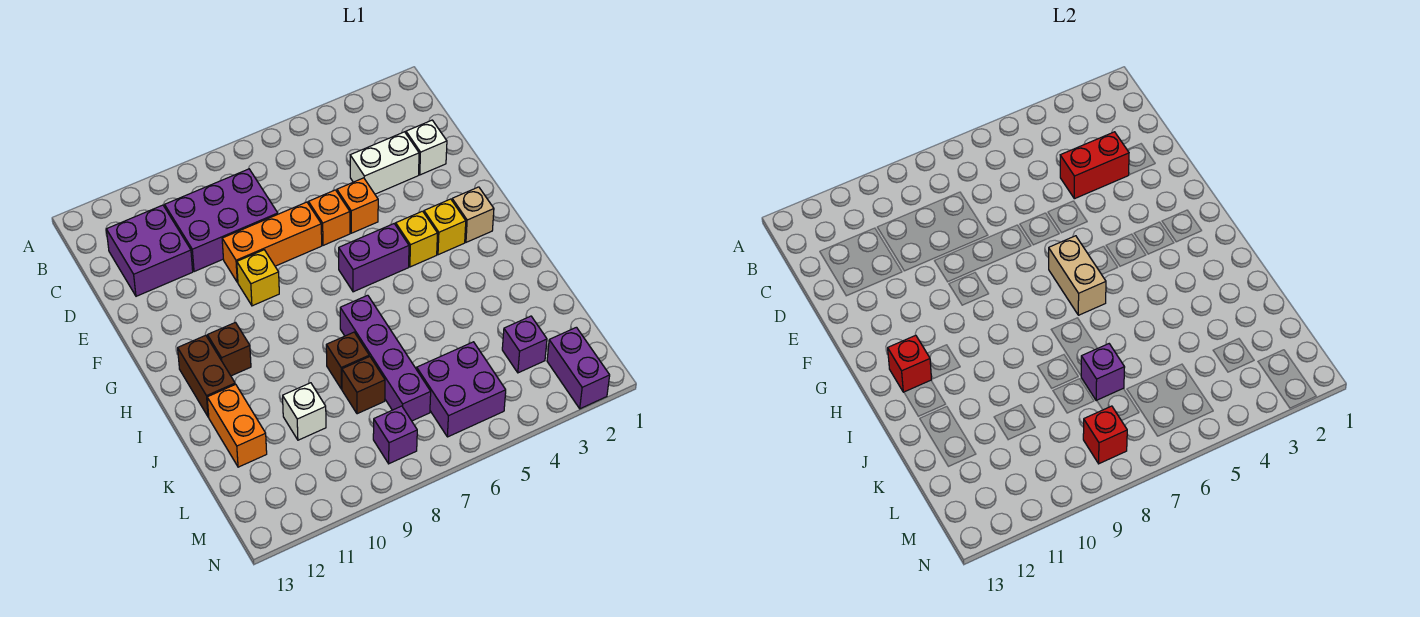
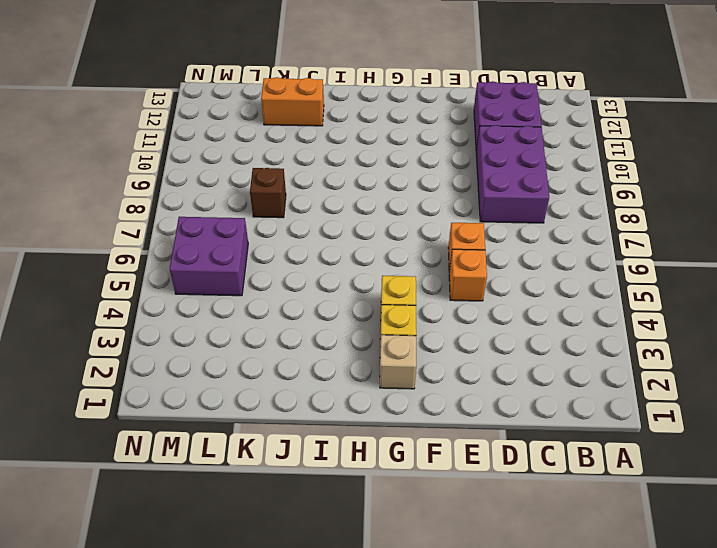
none -> white 1x1 brick [406,120,447,175]
none -> white 1x2 brick [350,132,419,194]
none -> orange 1x3 brick [222,202,322,282]

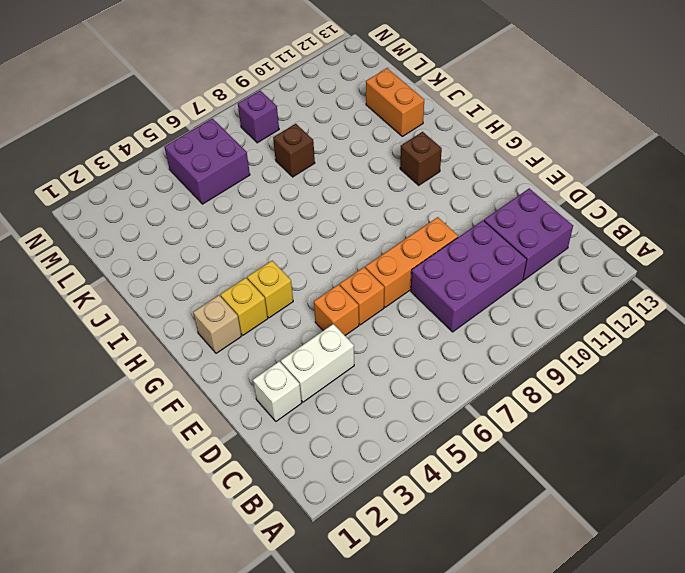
none -> yellow 1x1 brick [237,250,279,306]
none -> purple 1x2 brick [339,224,409,292]
none -> brown 1x2 brick [178,335,235,417]

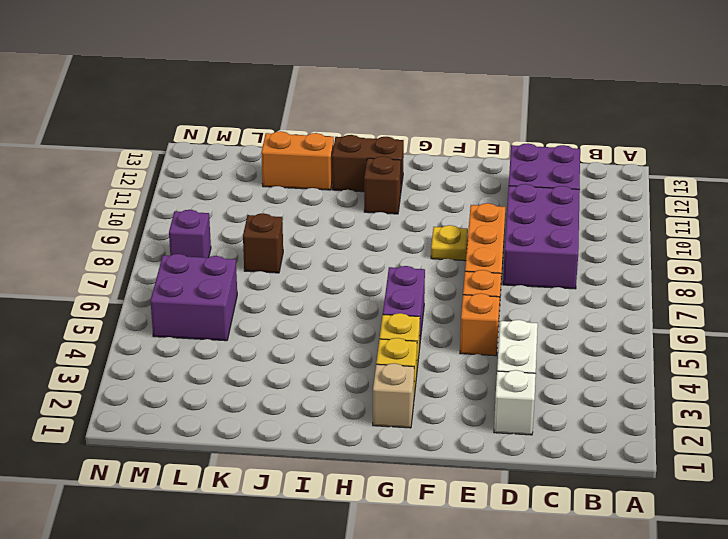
yellow 1x1 plate [431,225,468,261] -> yellow 1x1 brick [237,250,279,306]
none -> purple 1x4 brick [340,295,431,421]
none -> brown 1x1 brick [326,332,369,389]
none -> white 1x1 brick [283,383,326,440]

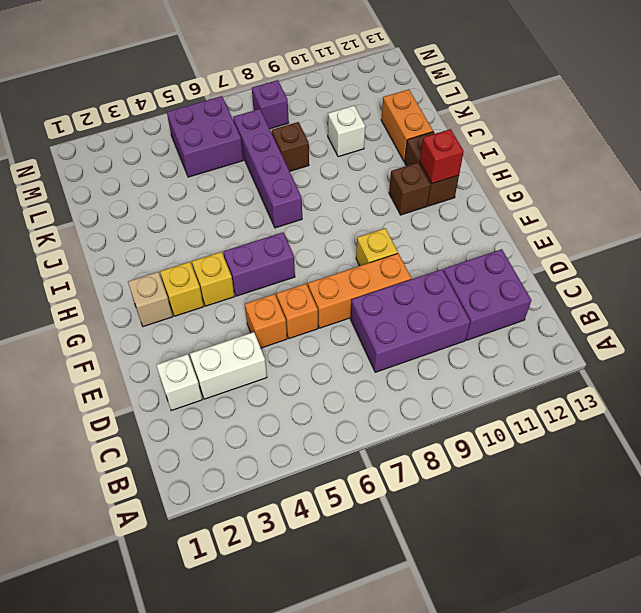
none -> brown 1x1 brick [326,332,369,389]
none -> purple 1x1 brick [502,316,547,373]
none -> purple 1x2 brick [547,327,610,409]

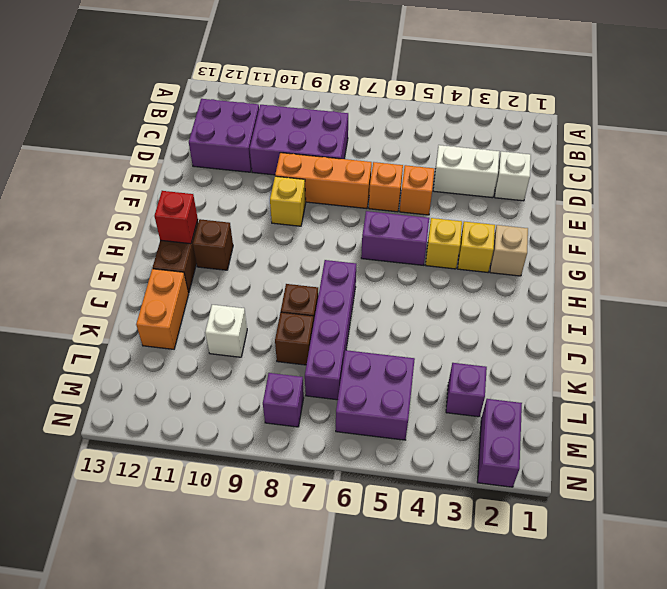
none -> red 1x2 brick [1060,132,1129,199]
none -> tan 1x2 brick [1049,236,1106,315]
none -> purple 1x1 brick [1081,344,1125,401]

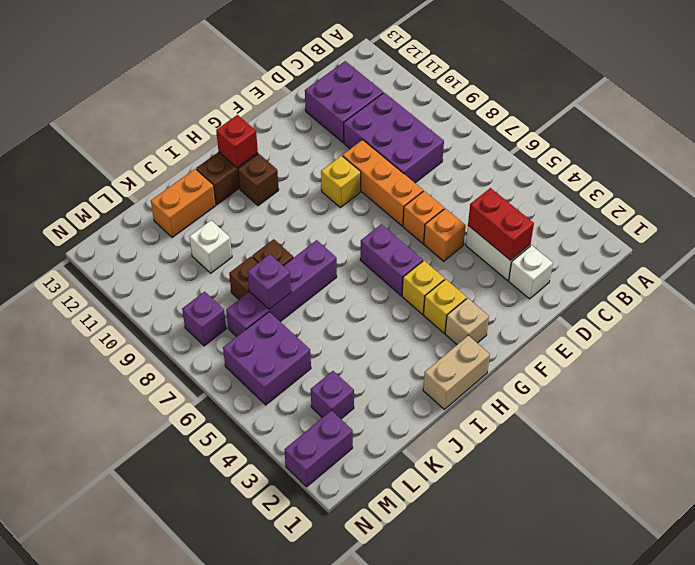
tan 1x2 brick [423,335,490,409] -> tan 1x2 brick moved to [1049,236,1106,315]
none -> red 1x1 brick [1083,406,1127,464]

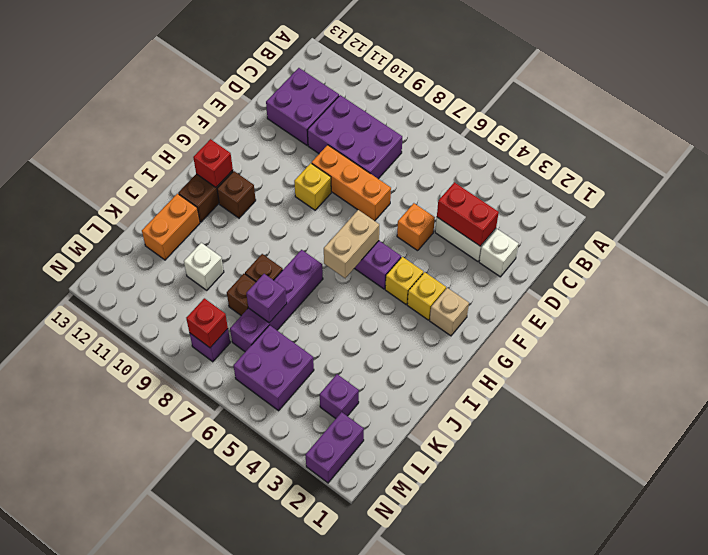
none -> orange 1x1 brick [308,190,350,245]

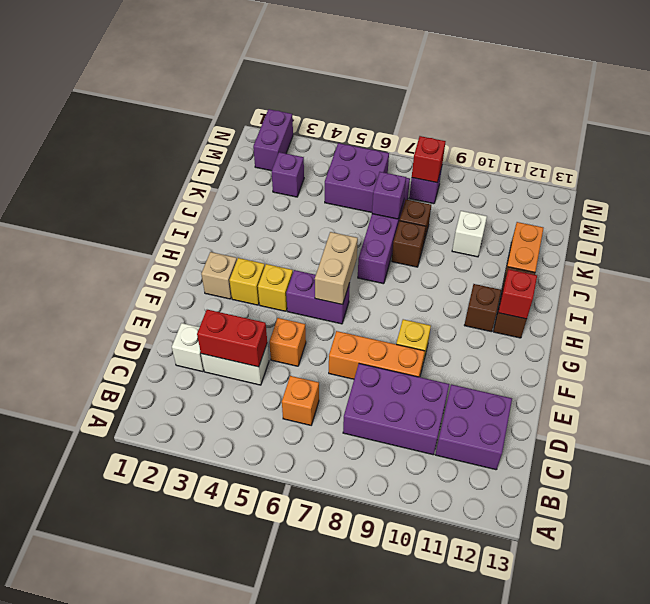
orange 1x1 brick [282,376,319,425] -> orange 1x1 brick moved to [308,190,350,245]

